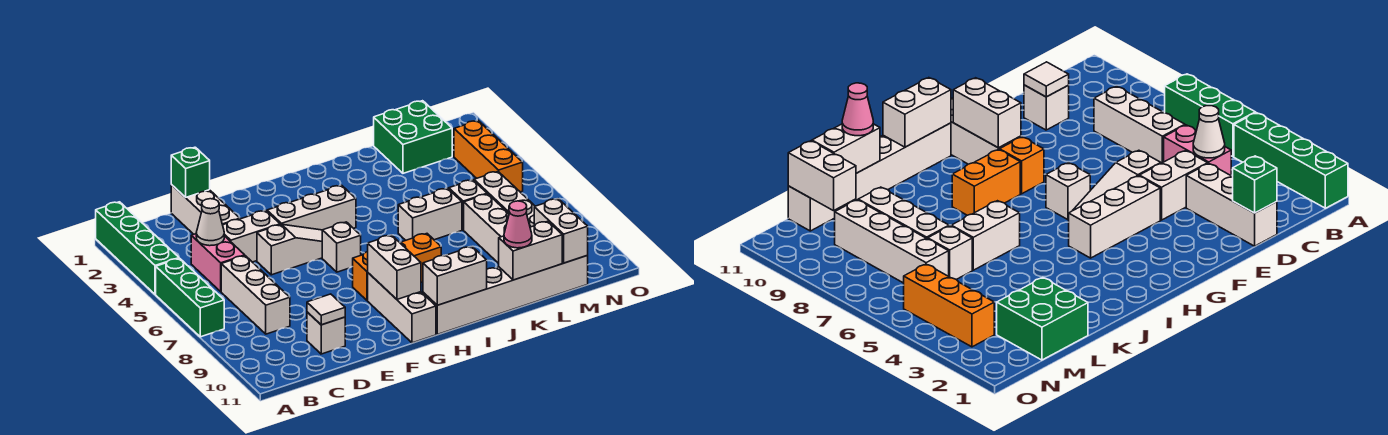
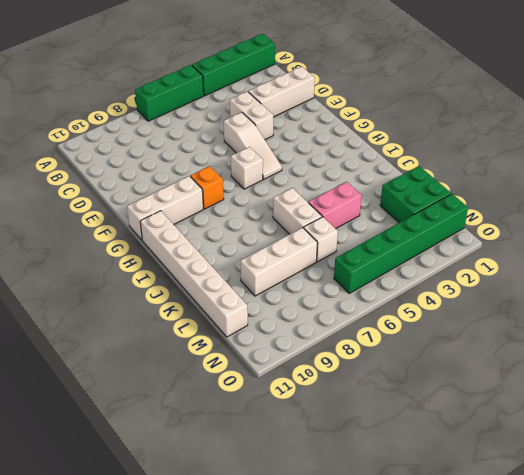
pink 1x2 brick [308,182,362,229] -> pink 1x2 brick moved to [191,234,245,291]
green 1x6 brick [334,194,468,293] -> orange 1x3 brick [454,121,523,192]
none -> white 1x3 brick [221,256,290,334]
none -> white 1x1 brick [307,312,345,354]
none -> white 1x3 brick [267,185,356,230]

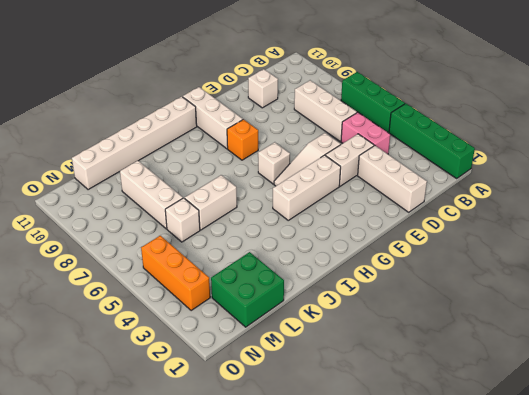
none -> orange 1x2 brick [400,234,441,282]
none -> white 1x4 brick [474,172,535,227]
none -> white 1x1 cone [196,199,224,246]

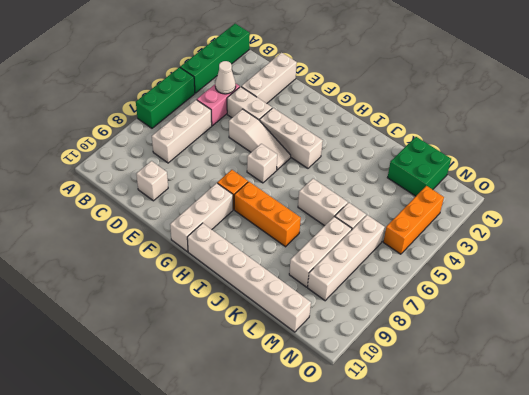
orange 1x3 brick [234,182,301,247] -> orange 1x2 brick [400,234,441,282]
none -> green 1x1 brick [171,147,210,197]
none -> white 1x1 tile [307,294,345,325]
none -> white 1x2 brick [368,235,421,299]

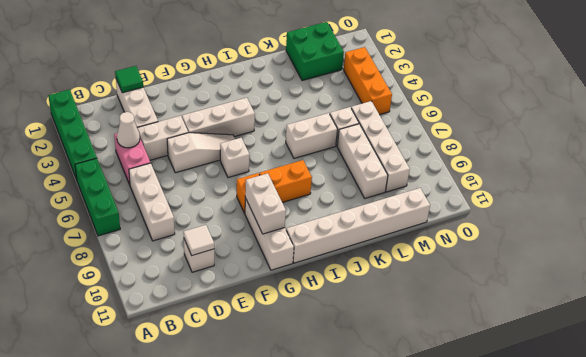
green 1x1 tile [115,66,143,93] -> green 1x1 brick [171,147,210,197]
none -> white 1x2 brick [423,247,487,305]
none -> white 1x2 brick [499,221,562,280]
none -> white 1x2 brick [534,199,588,263]

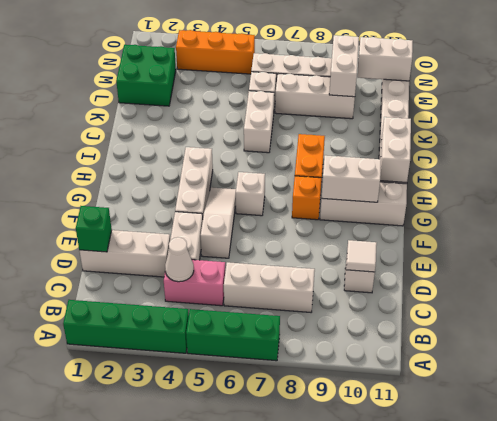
white 1x2 brick [329,35,359,97] -> white 1x2 brick moved to [499,221,562,280]
none -> pink 1x1 cone [504,201,532,248]

